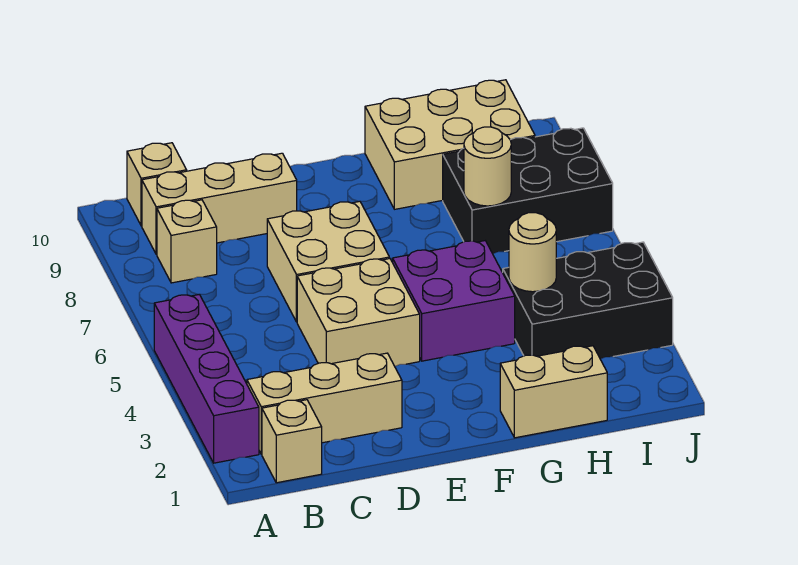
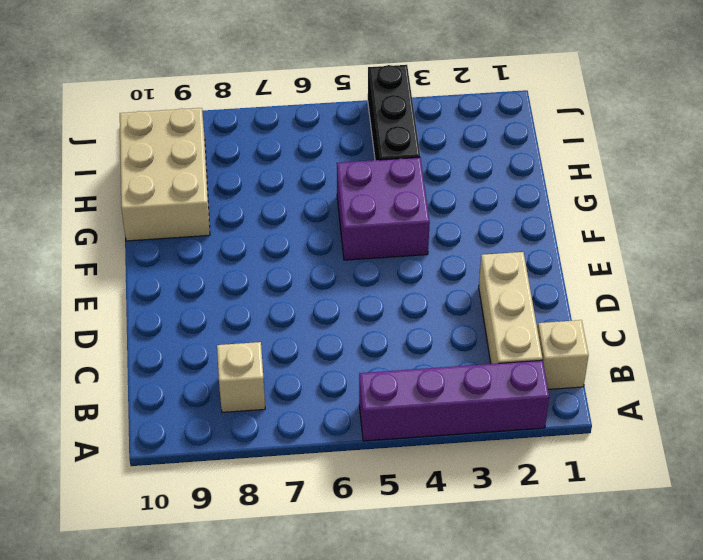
black 1x3 brick [368,65,420,160] -> black 2x3 brick [503,242,673,359]
none -> tan 1x3 brick [142,153,297,254]
none -> tan 1x1 brick [127,143,187,226]
none -> tan 2x2 brick [297,258,420,366]

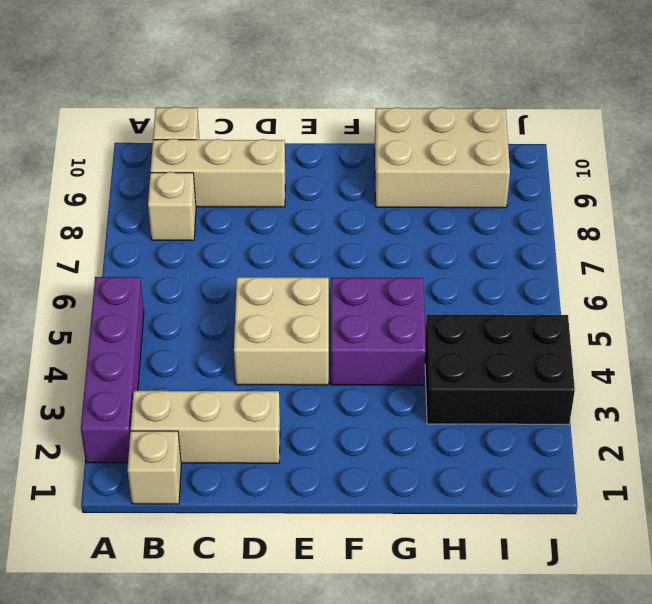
none -> tan 2x2 brick [267,201,389,322]
none -> tan 1x2 brick [500,346,607,438]
none -> black 2x3 brick [443,128,613,254]

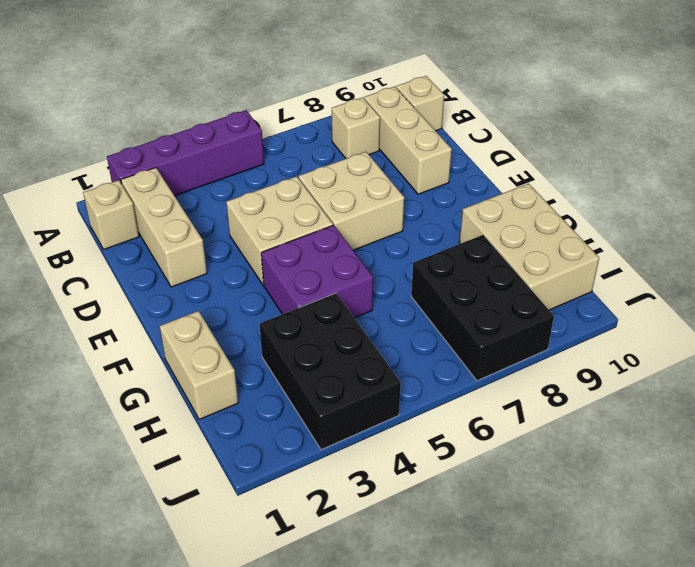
none -> tan 1x1 round brick [509,213,556,292]
none -> tan 1x1 round brick [464,127,511,206]

